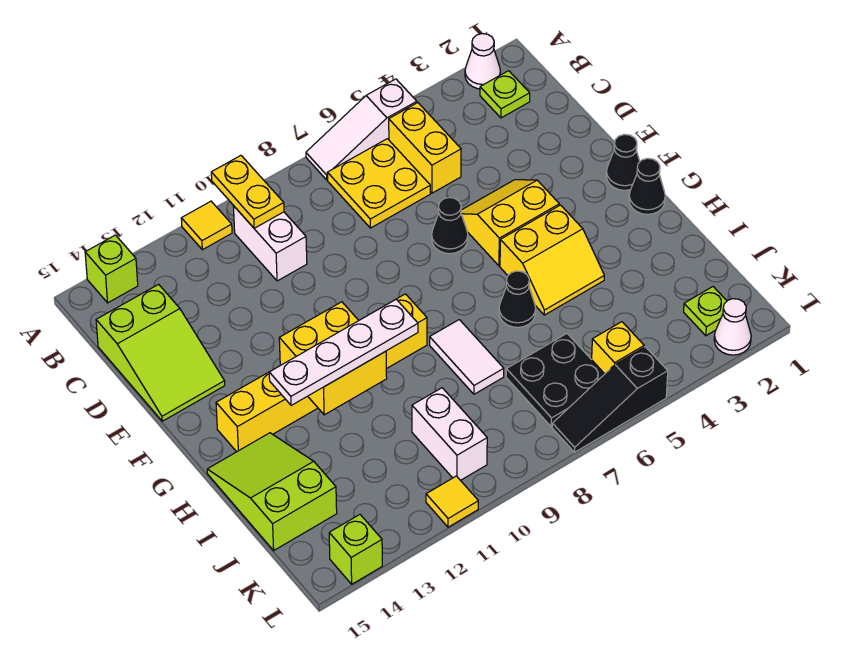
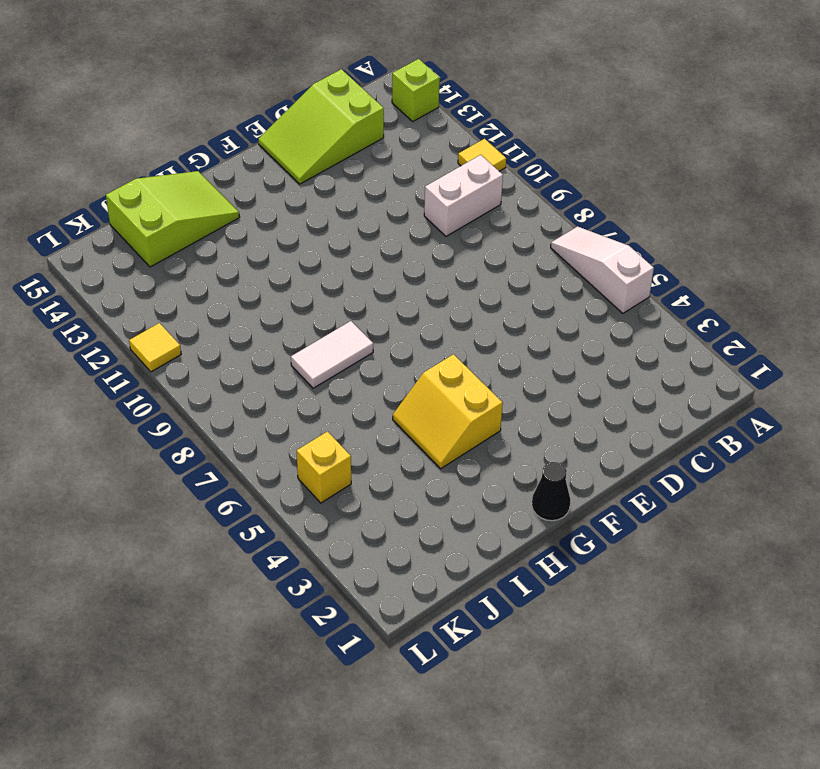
none -> white 1x1 cone [465,34,500,89]
none -> lime 1x1 plate [480,71,530,118]
none -> yellow 1x2 brick [389,103,461,193]

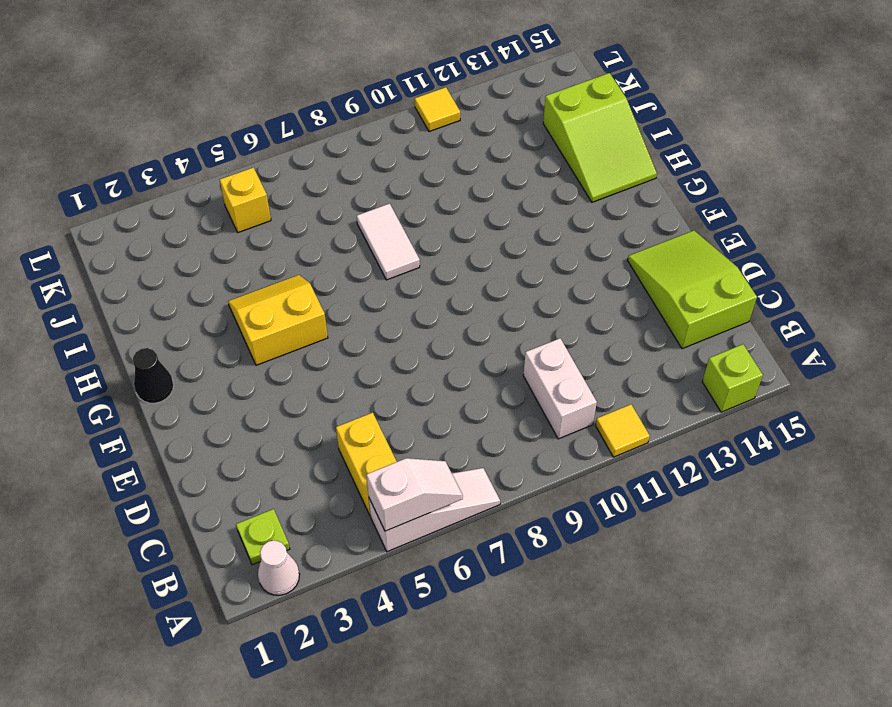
white 1x2 slope [367,458,463,531] -> none
none -> yellow 2x2 plate [327,139,430,228]
none -> yellow 2x2 slope [461,180,559,266]
none -> black 1x1 cone [432,197,468,254]

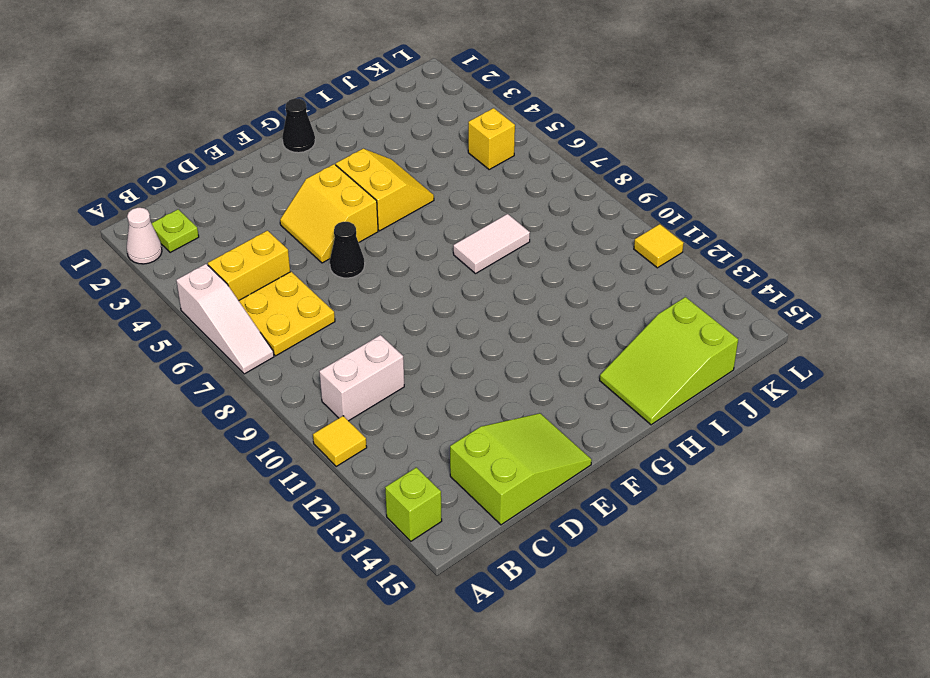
none -> black 1x1 cone [606,134,640,190]
none -> yellow 1x6 brick [216,294,427,452]
none -> black 1x1 cone [499,271,536,327]

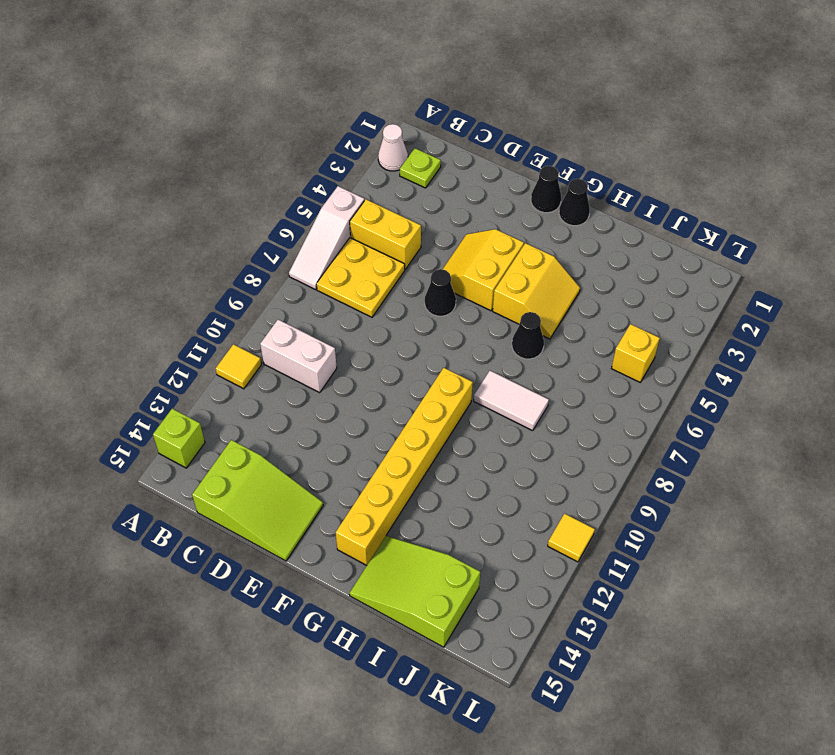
none -> black 2x2 plate [506,334,604,427]
none -> white 1x2 brick [412,388,487,480]
none -> lime 1x1 plate [684,287,727,336]

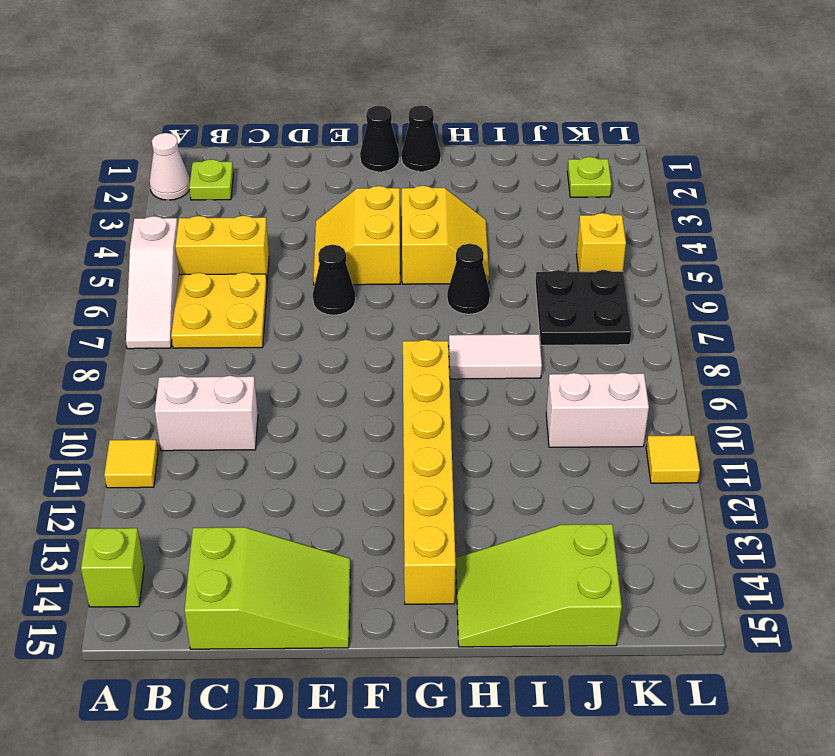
none -> white 1x1 cone [714,299,751,355]
none -> black 1x3 slope [552,347,668,452]
none -> lime 1x1 brick [329,515,382,584]

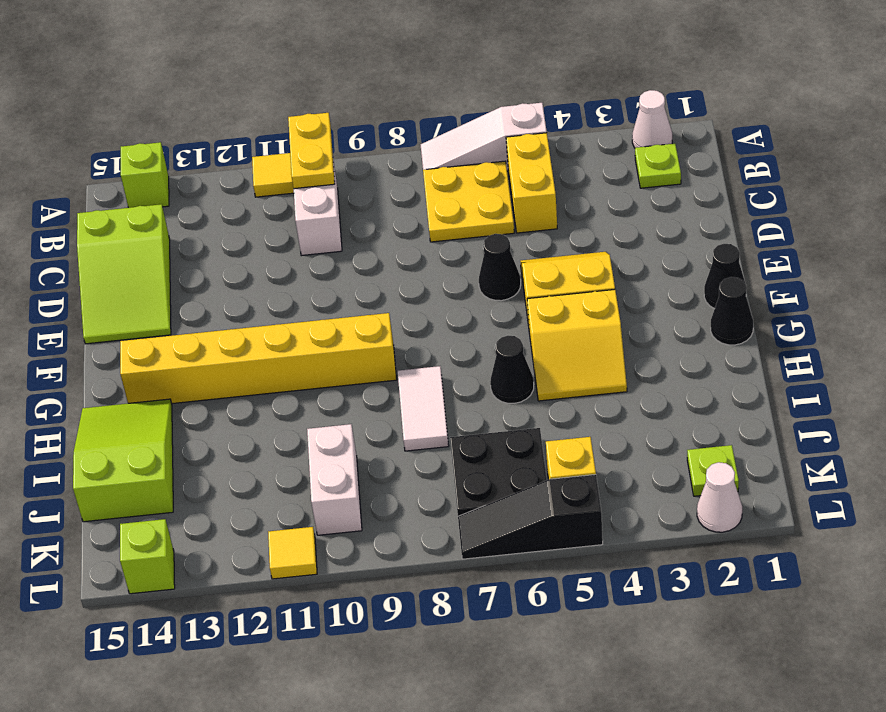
none -> yellow 2x2 brick [279,302,387,415]
none -> white 1x4 plate [269,299,418,405]

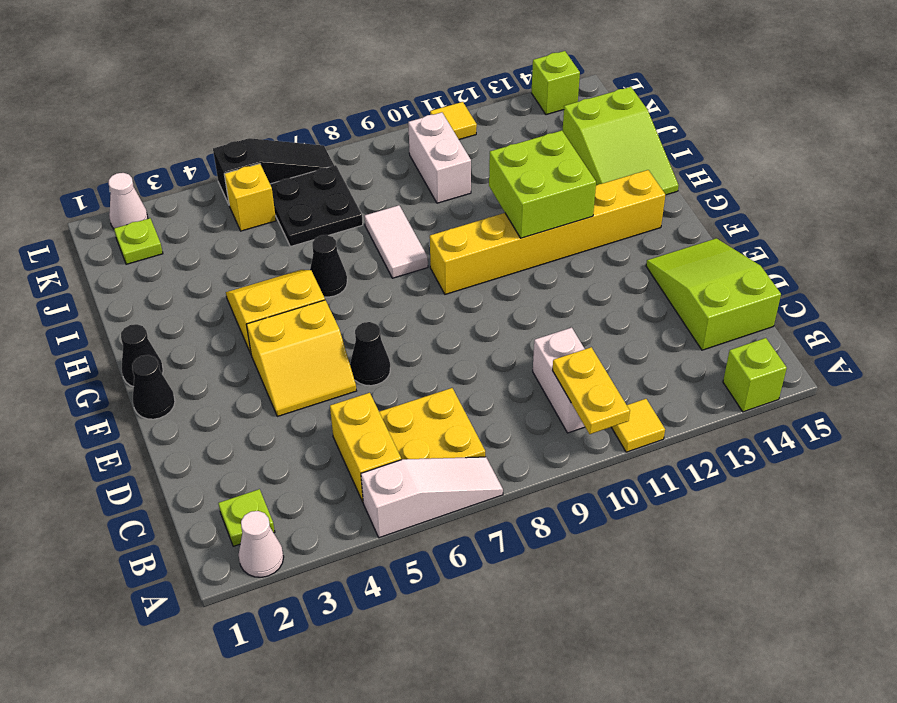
lime 2x2 brick [489,131,596,238] -> yellow 2x2 brick [279,302,387,415]
none -> white 1x4 plate [269,299,418,405]

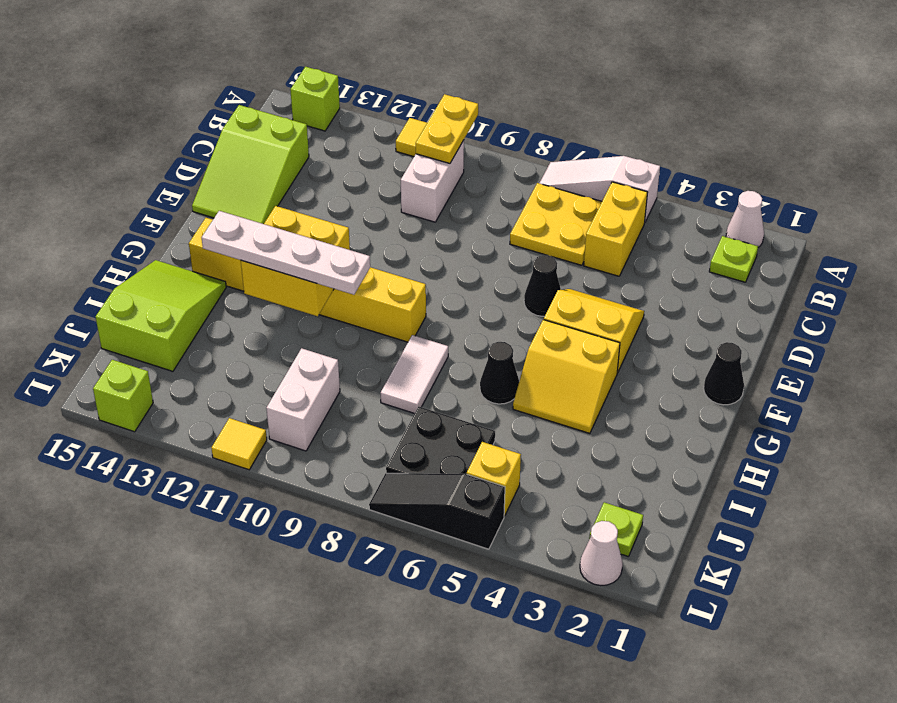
none -> black 1x1 cone [629,158,665,214]

